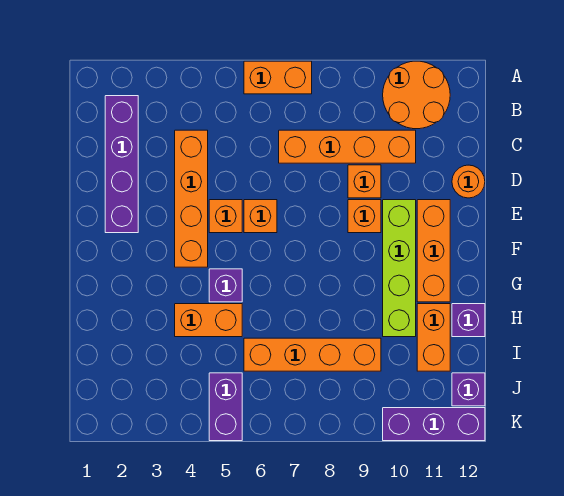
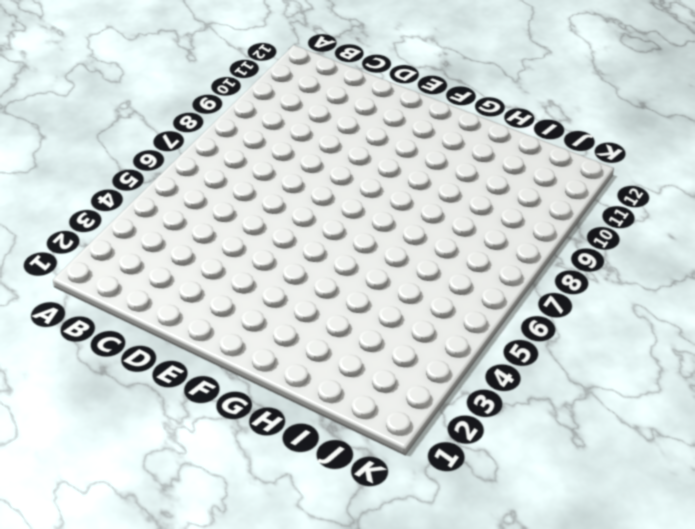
none -> orange 1x2 brick [244,61,312,94]
none -> orange 2x2 round brick [383,61,450,129]
none -> purple 1x4 brick [105,96,138,233]

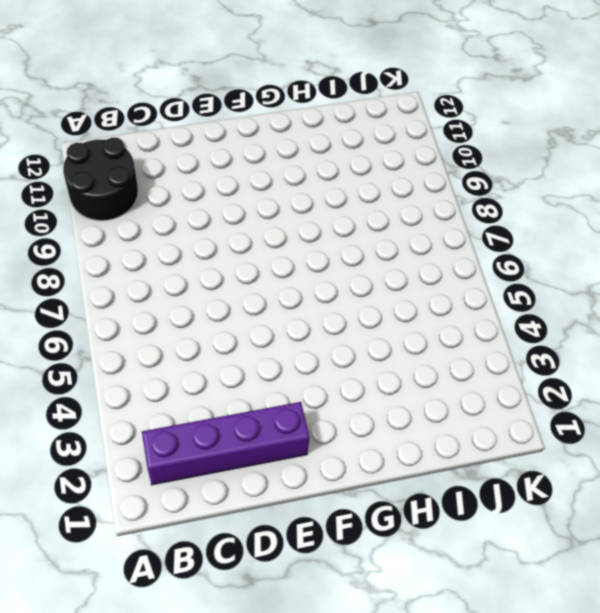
black 2x2 round brick [63,138,138,221] -> orange 2x2 round brick [383,61,450,129]
none -> orange 1x2 brick [244,61,312,94]
none -> orange 1x4 brick [175,130,208,267]
none -> orange 1x4 brick [279,130,416,163]

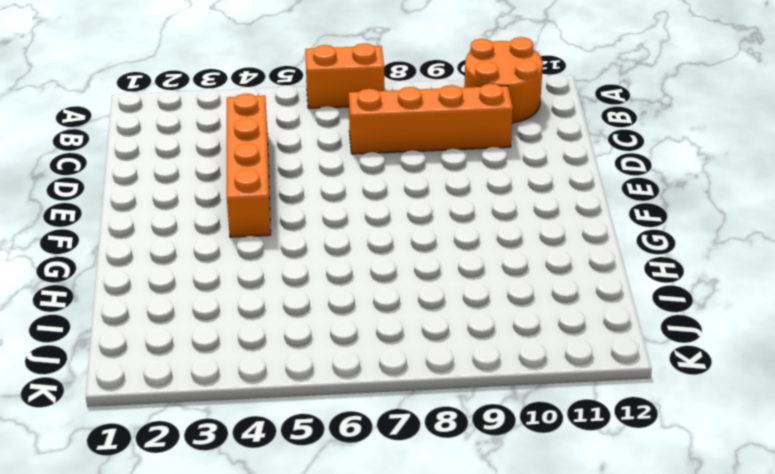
none -> purple 1x4 brick [105,96,138,233]
none -> orange 1x1 brick [348,165,381,198]
none -> orange 1x1 round brick [452,165,485,198]

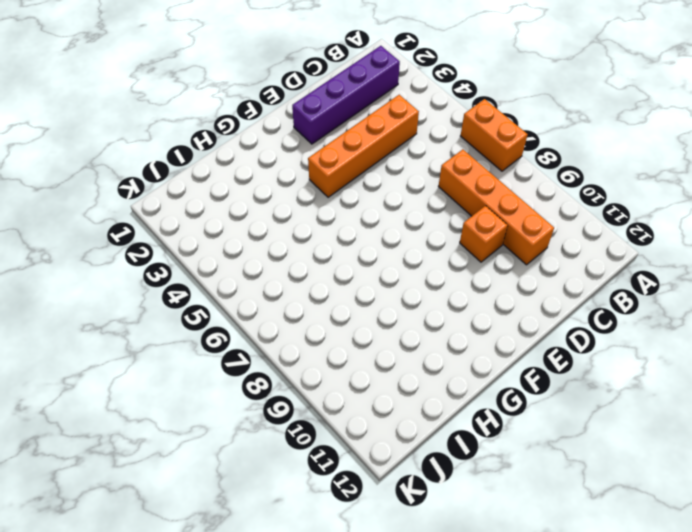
none -> orange 2x2 round brick [383,61,450,129]
none -> orange 1x1 round brick [452,165,485,198]
none -> orange 1x1 brick [209,200,242,233]

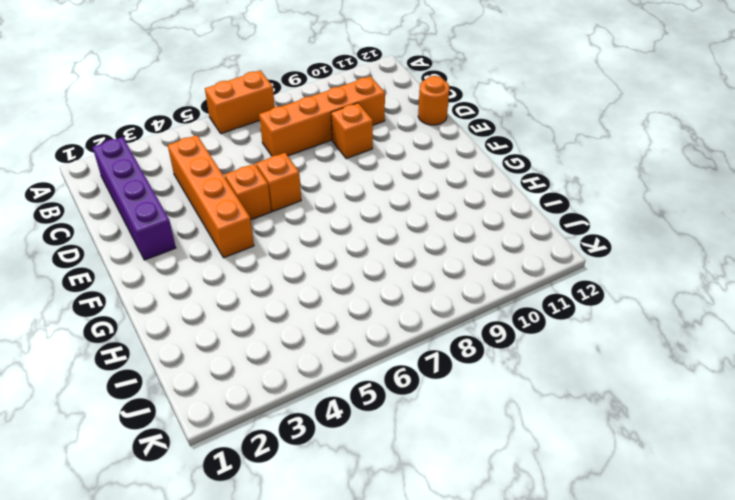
none -> orange 2x2 round brick [383,61,450,129]
none -> orange 1x1 brick [348,200,381,233]
none -> lime 1x4 brick [383,200,416,337]

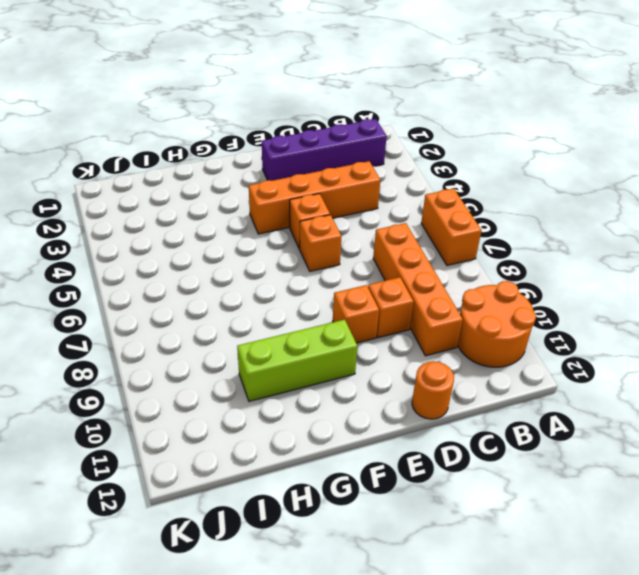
lime 1x3 brick [237,320,357,401] -> lime 1x4 brick [383,200,416,337]
none -> orange 1x3 brick [417,200,450,302]
none -> purple 1x1 brick [209,269,242,302]
none -> orange 1x2 brick [175,304,242,337]

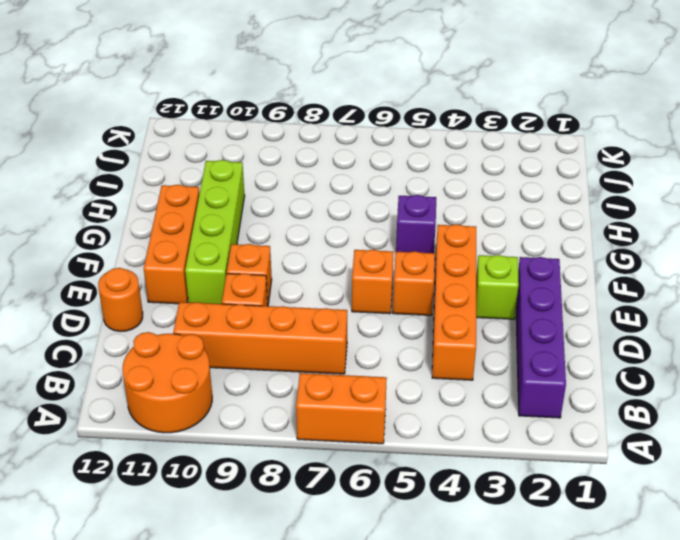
lime 1x1 brick [476,255,519,319] -> none
none -> orange 1x2 brick [175,304,242,337]
none -> orange 1x2 brick [417,304,450,371]
none -> purple 1x1 brick [452,304,485,337]

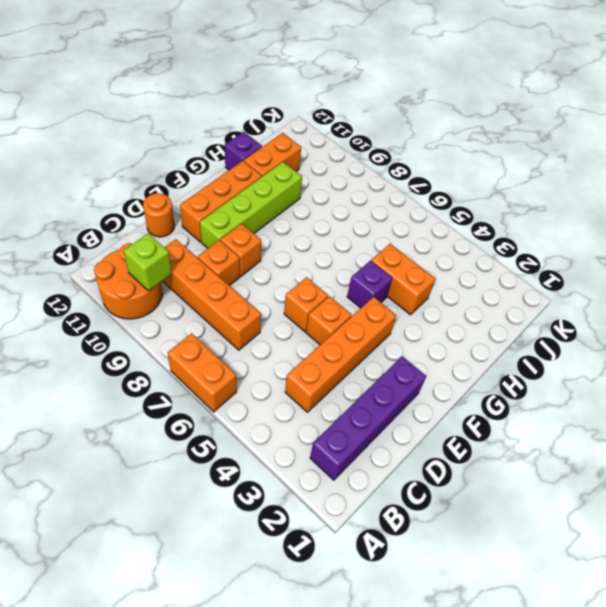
lime 1x1 brick [124,234,172,291] -> none
none -> orange 1x4 brick [244,338,381,371]
none -> purple 1x2 brick [209,373,242,441]
none -> purple 1x1 brick [452,373,485,406]

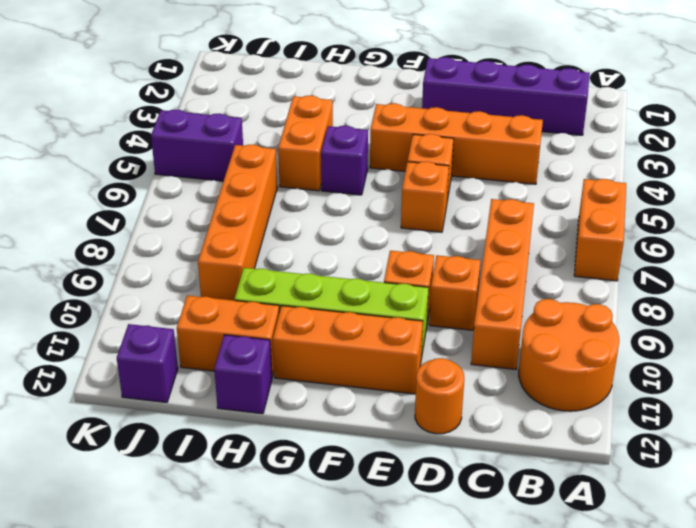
none -> purple 1x3 brick [383,408,485,441]

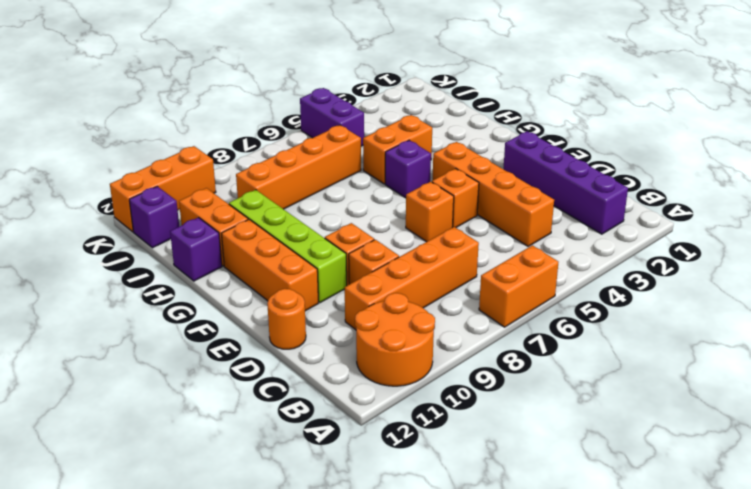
orange 1x3 brick [110,146,216,232] -> purple 1x3 brick [383,408,485,441]

